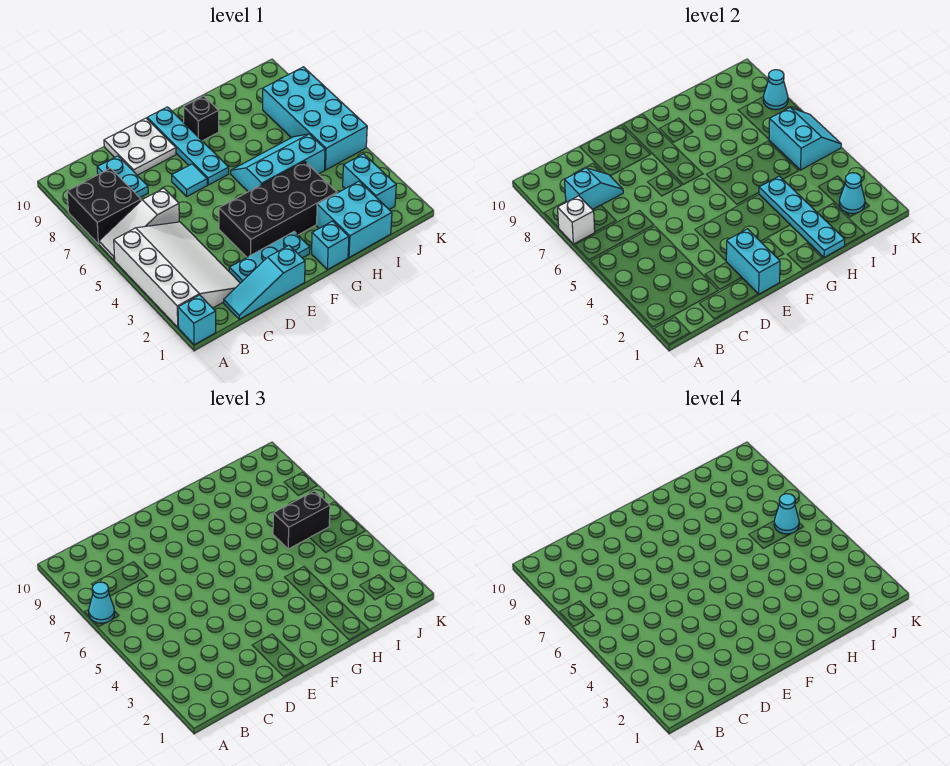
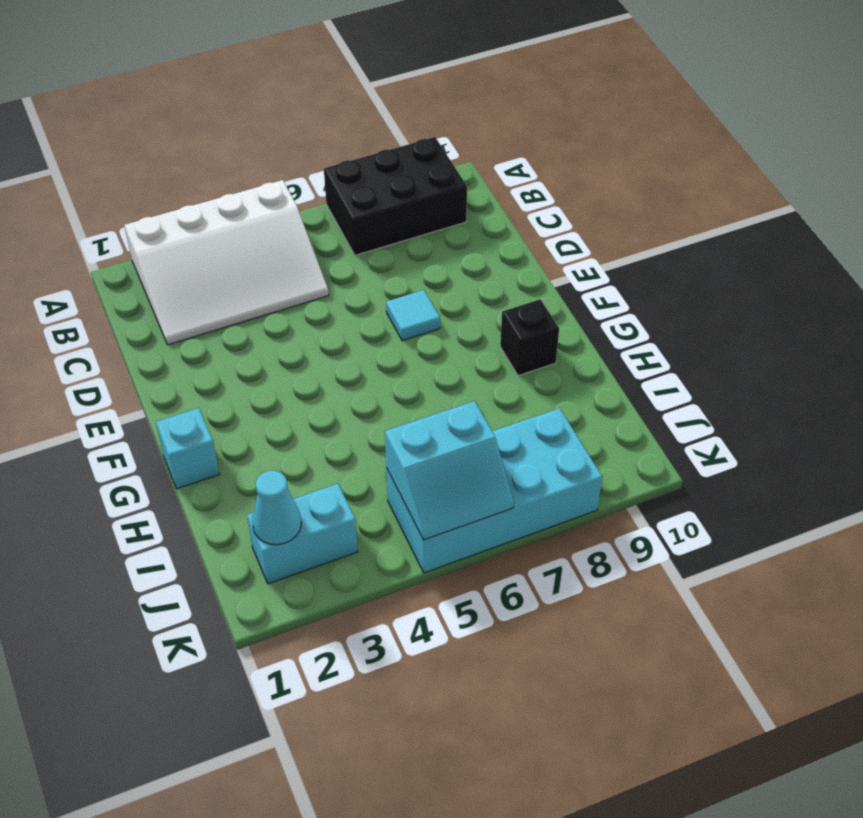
black 2x3 brick [324,137,467,255] -> black 2x2 brick [67,168,141,244]
none -> cyan 1x1 brick [178,295,216,345]
none -> white 1x3 slope [99,188,179,260]
none -> cyan 1x3 slope [224,246,305,319]

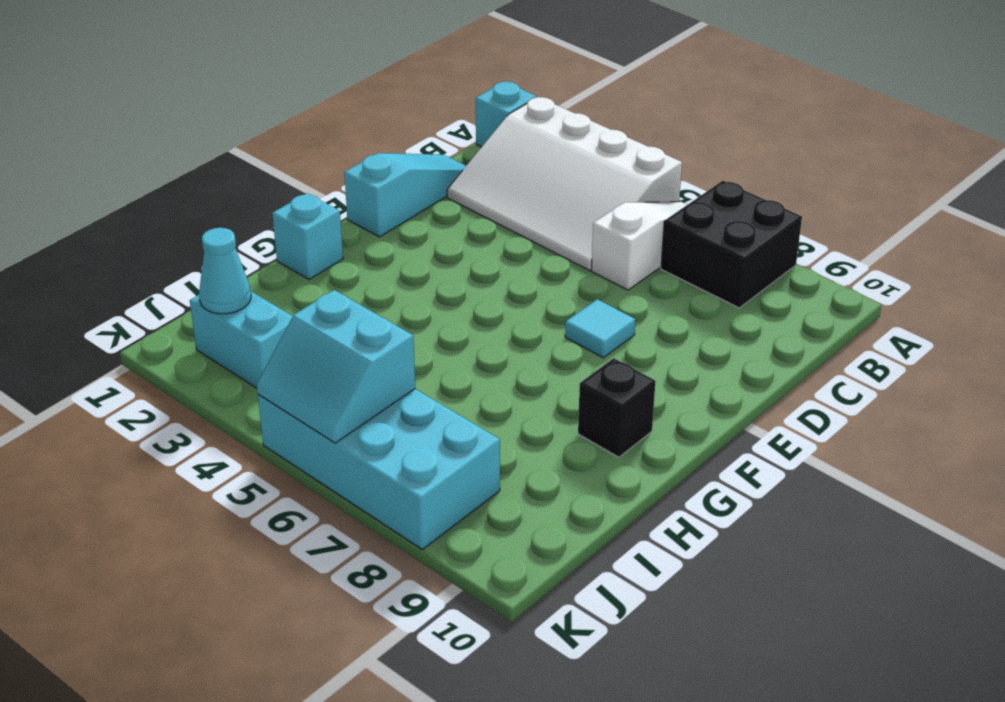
none -> cyan 1x2 plate [97,156,148,198]
none -> cyan 1x3 plate [229,232,310,283]
none -> white 2x2 plate [104,118,176,175]

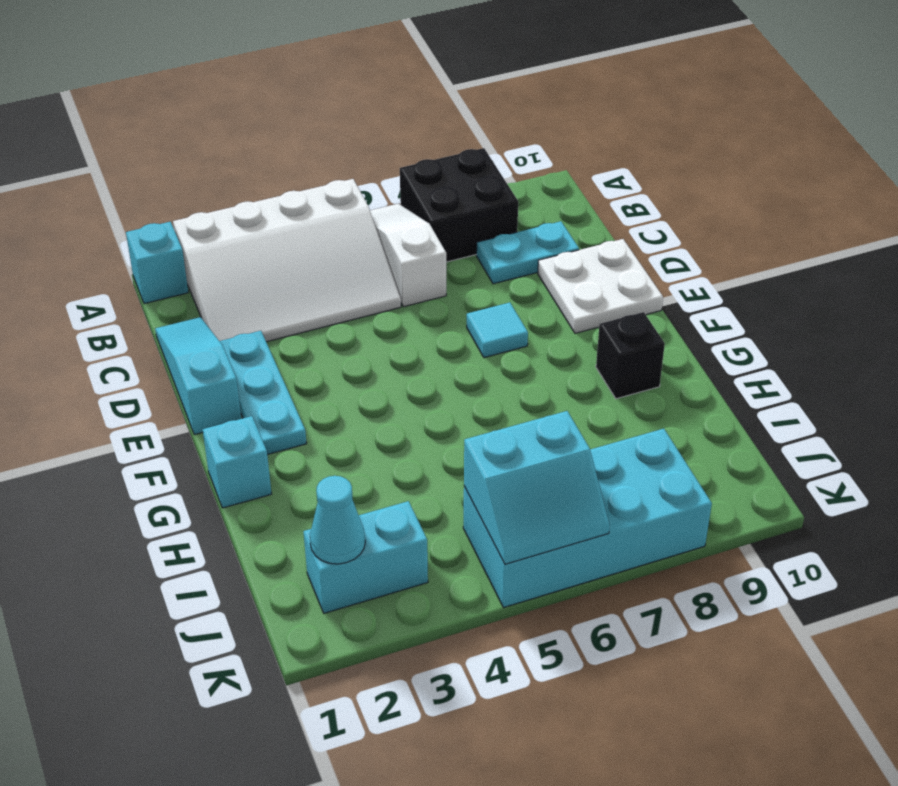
none -> black 2x4 brick [219,161,337,257]
none -> cyan 1x4 plate [147,107,229,185]
none -> cyan 2x3 slope [231,134,325,192]

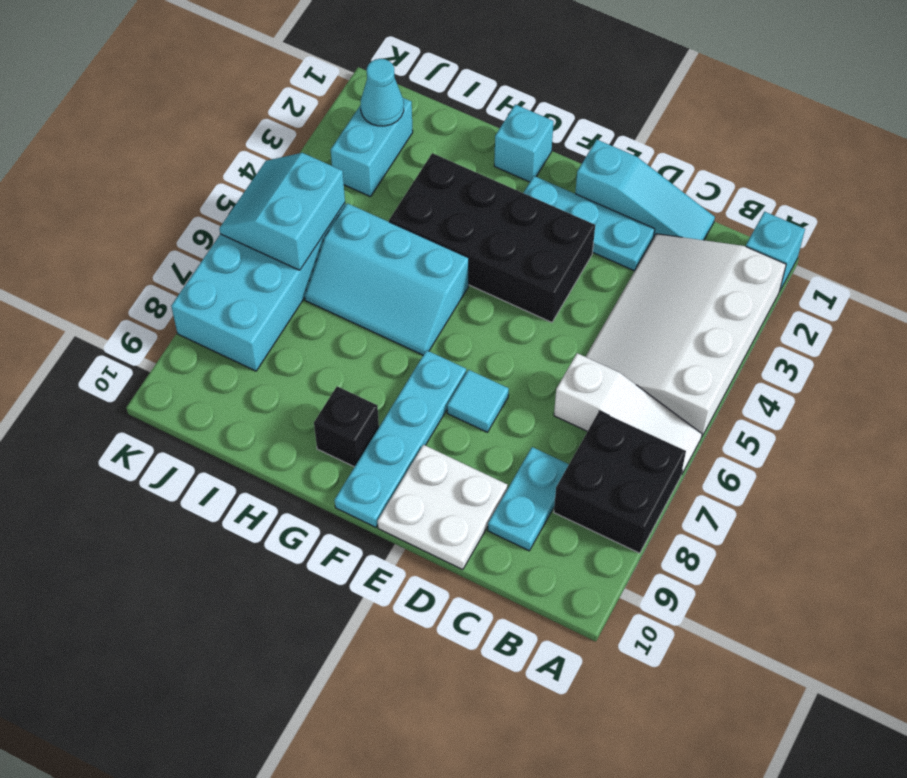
none -> cyan 2x2 brick [317,181,392,257]
none -> white 1x1 brick [558,196,595,244]
none -> cyan 1x2 slope [565,168,623,210]

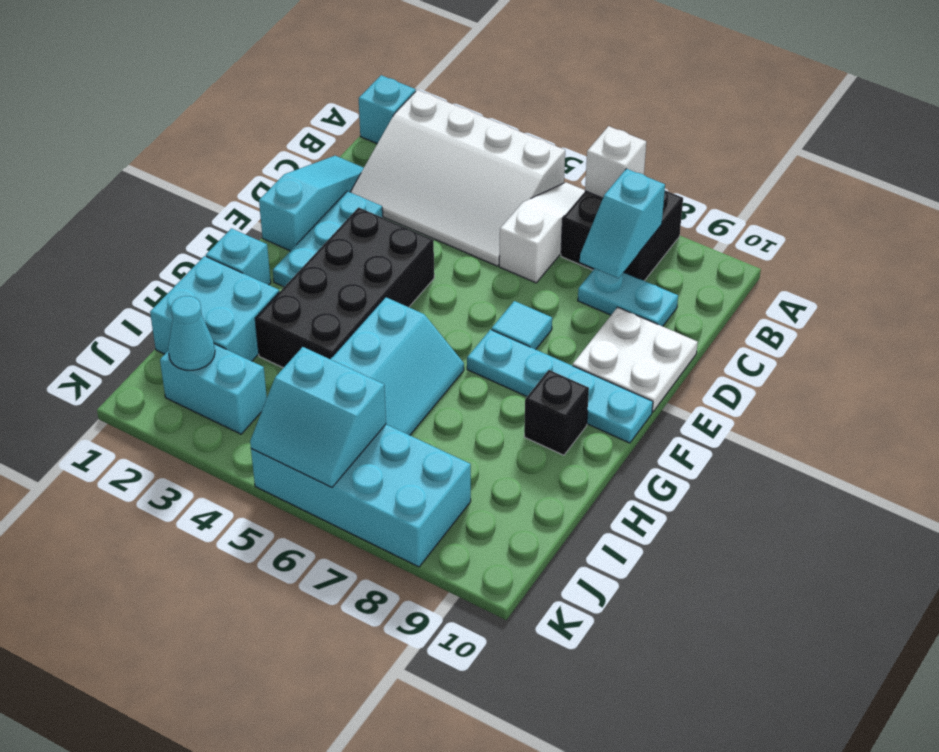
none -> cyan 1x2 brick [726,229,780,294]
none -> cyan 1x4 plate [759,176,845,257]
none -> cyan 1x1 cone [763,70,788,110]

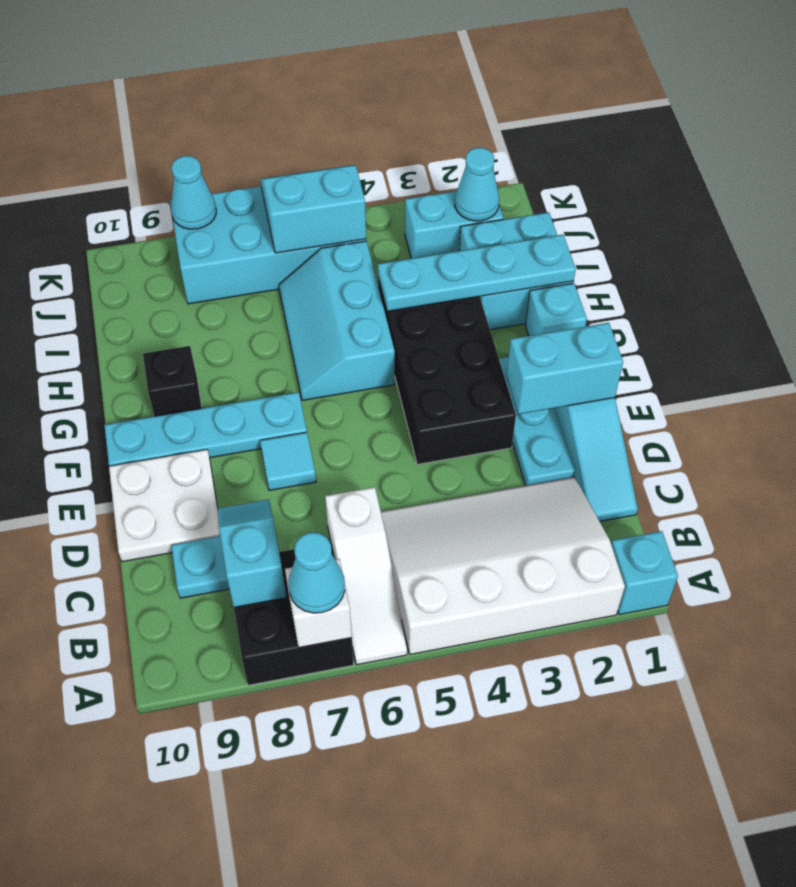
none -> black 1x2 brick [273,491,330,549]
none -> cyan 1x1 cone [774,494,799,534]

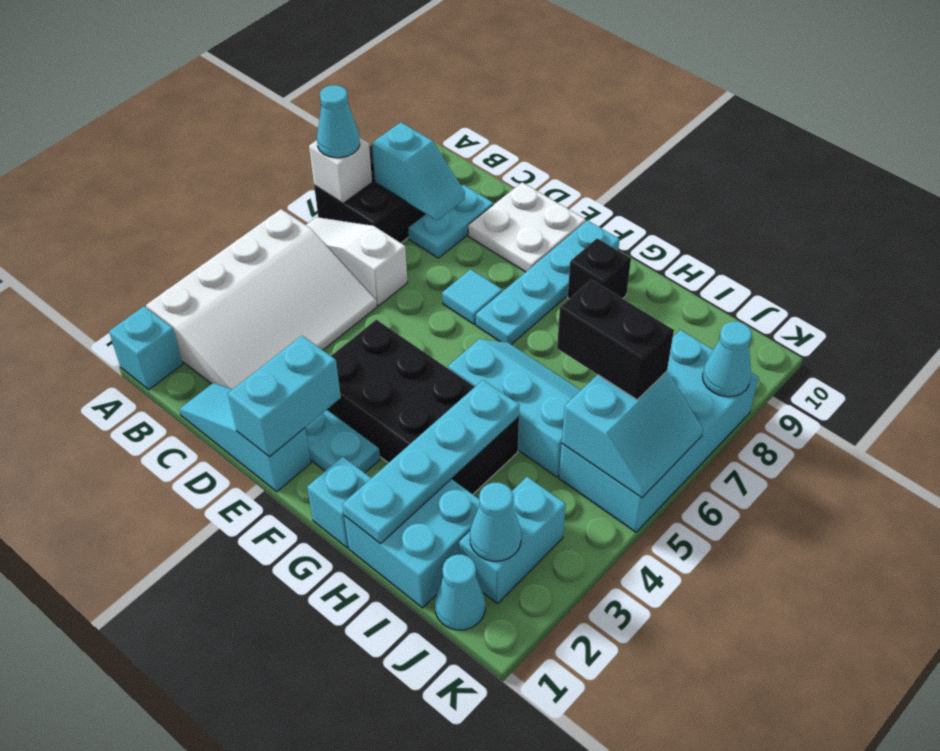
cyan 1x1 cone [435,555,485,630] -> cyan 1x1 cone moved to [774,494,799,534]

